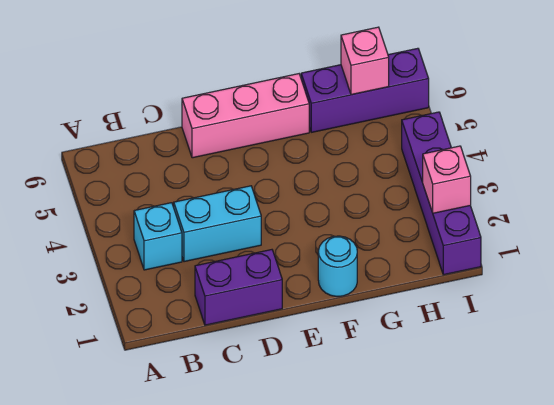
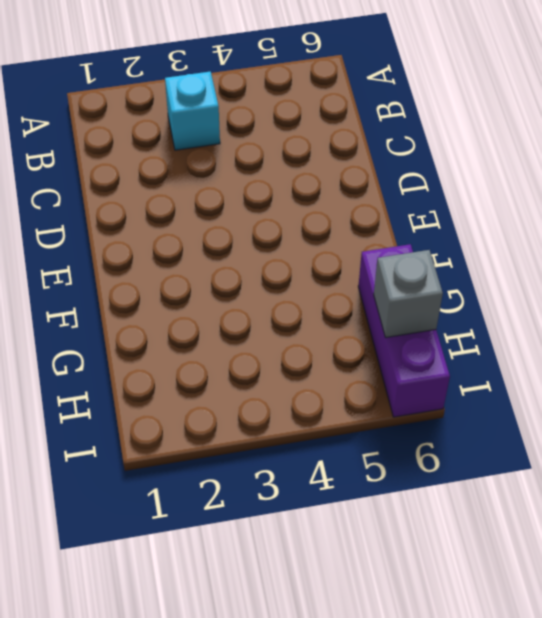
grey 1x1 brick [374,250,443,338] -> pink 1x1 brick [341,27,389,95]
none -> purple 1x2 brick [195,250,282,325]
none -> cyan 1x2 brick [174,186,261,262]

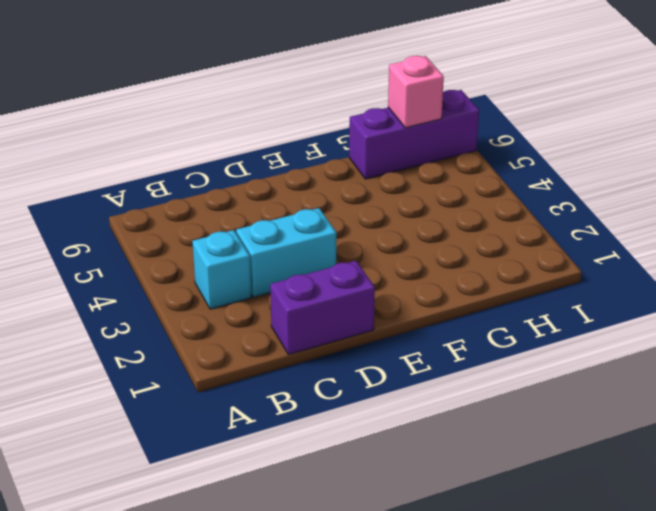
none -> pink 1x3 brick [182,74,309,158]
none -> cyan 1x1 round brick [318,236,357,297]

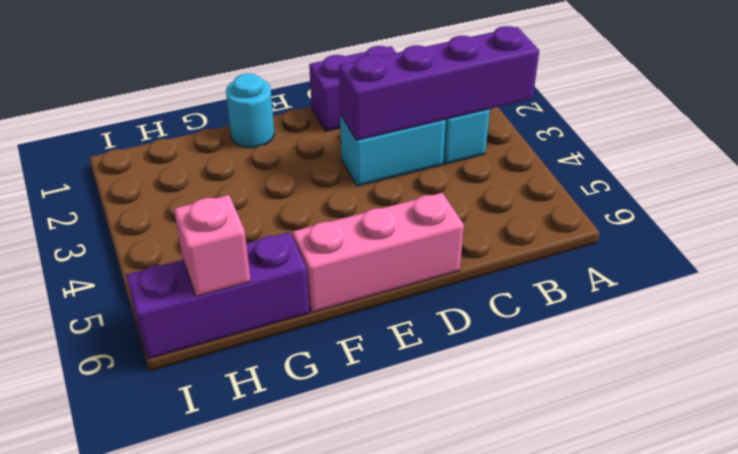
purple 1x4 brick [339,26,539,140] -> purple 1x4 brick turned to [402,112,481,275]
none -> pink 1x1 brick [423,146,471,213]

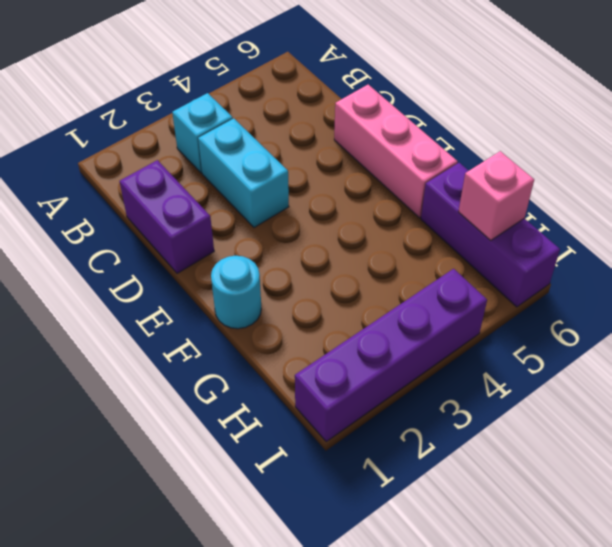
none -> pink 1x1 brick [423,146,471,213]

